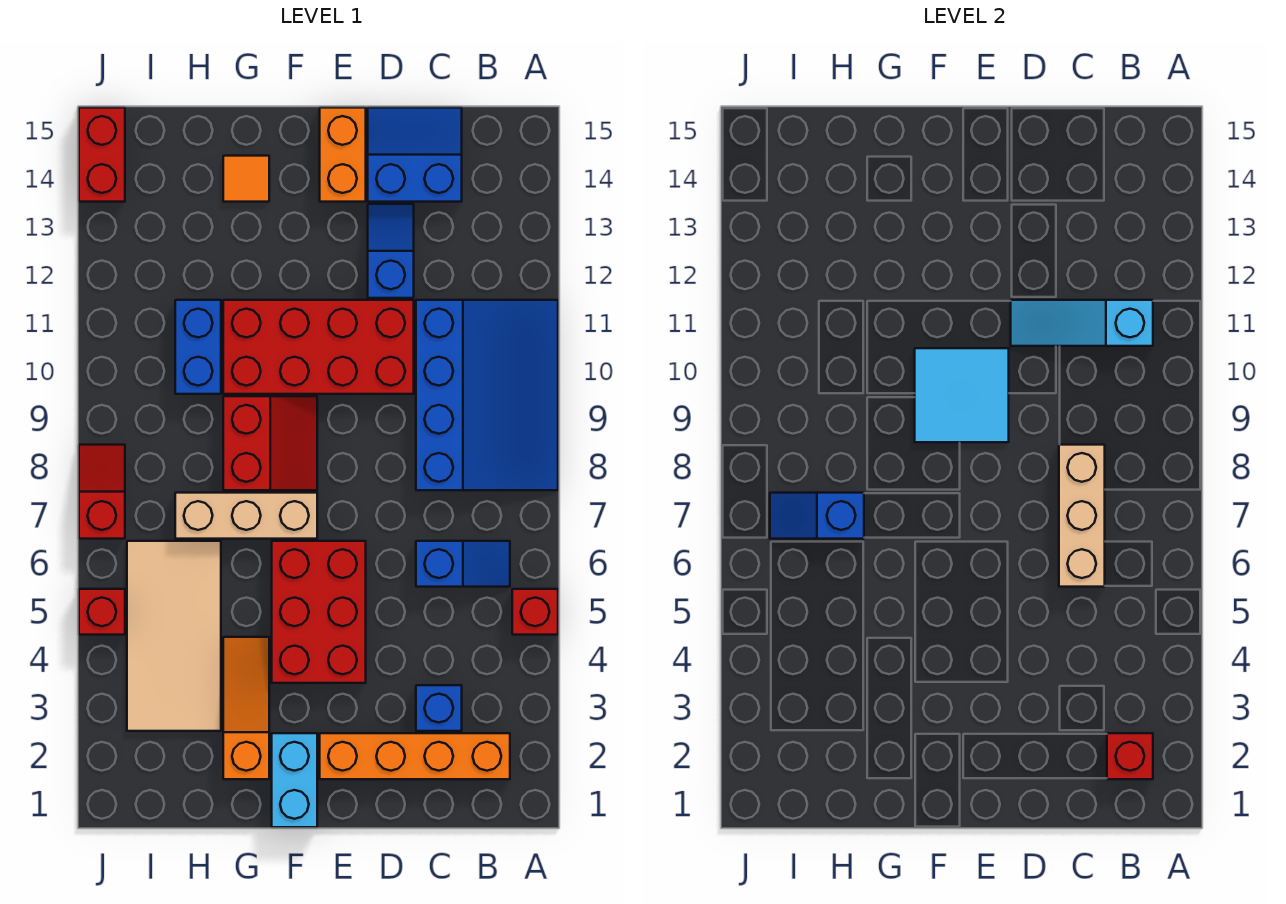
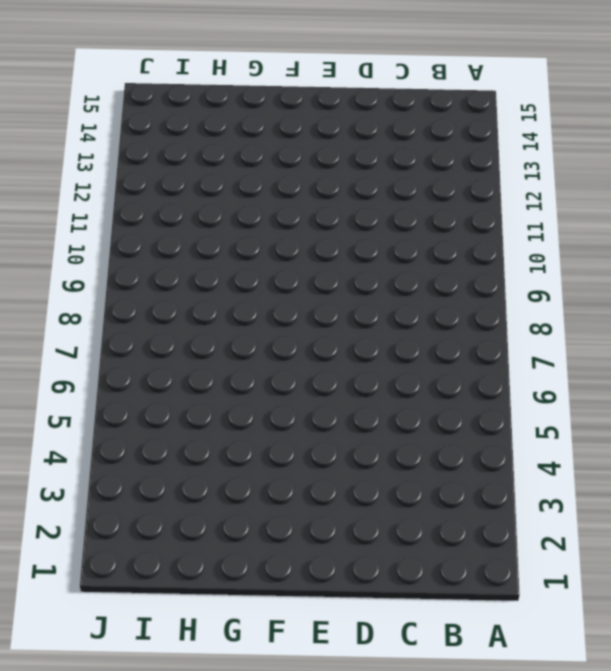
none -> red 1x1 brick [512,589,558,635]
none -> blue 3x4 slope [416,300,558,490]
none -> orange 1x4 brick [320,733,510,779]

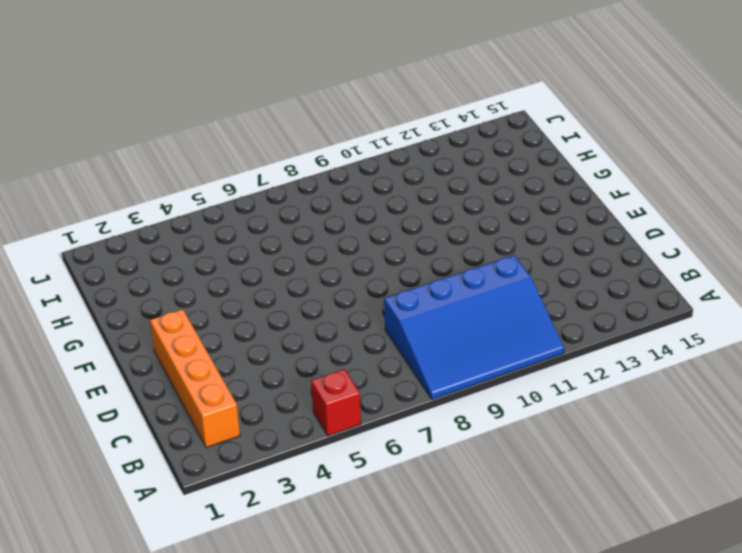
none -> blue 1x2 slope [416,541,510,587]
none -> blue 1x1 brick [416,685,462,731]
none -> blue 2x2 slope [368,108,462,202]

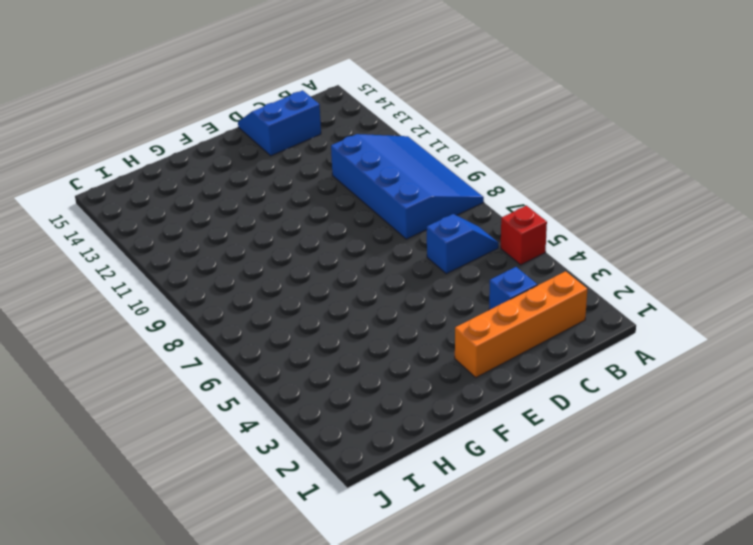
none -> red 2x4 brick [223,300,414,394]
none -> blue 1x2 slope [368,204,414,298]
none -> red 2x3 brick [272,541,366,683]

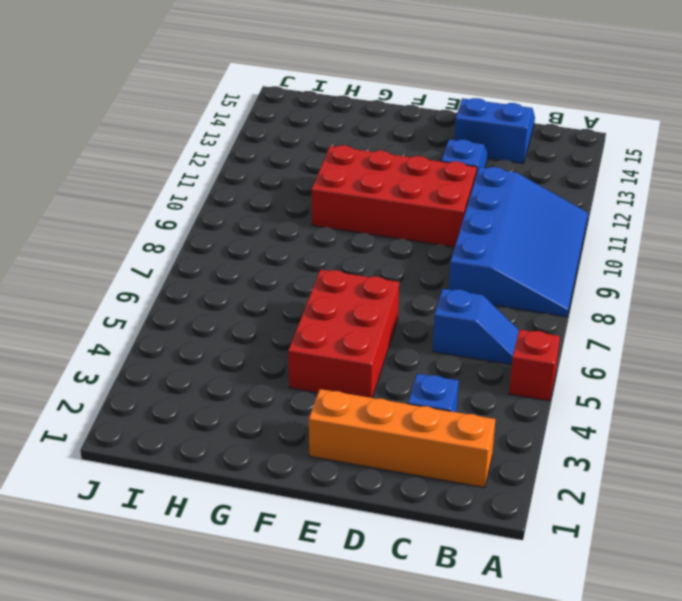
none -> orange 1x2 brick [320,108,366,202]
none -> cyan 1x2 brick [272,733,317,827]
none -> tan 1x3 brick [175,493,317,539]

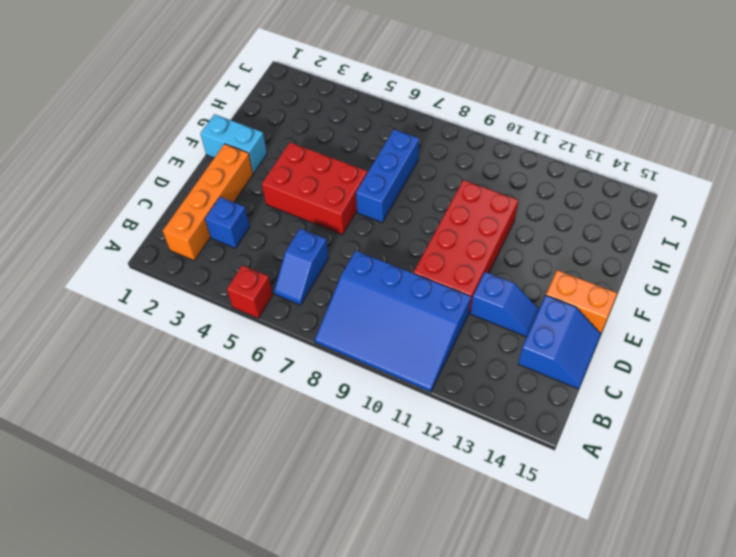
blue 1x3 brick [356,129,419,222] -> tan 1x3 brick [175,493,317,539]
none -> red 2x2 slope [223,396,317,490]
none -> orange 1x3 slope [223,637,269,779]
none -> orange 1x1 tile [223,156,269,202]

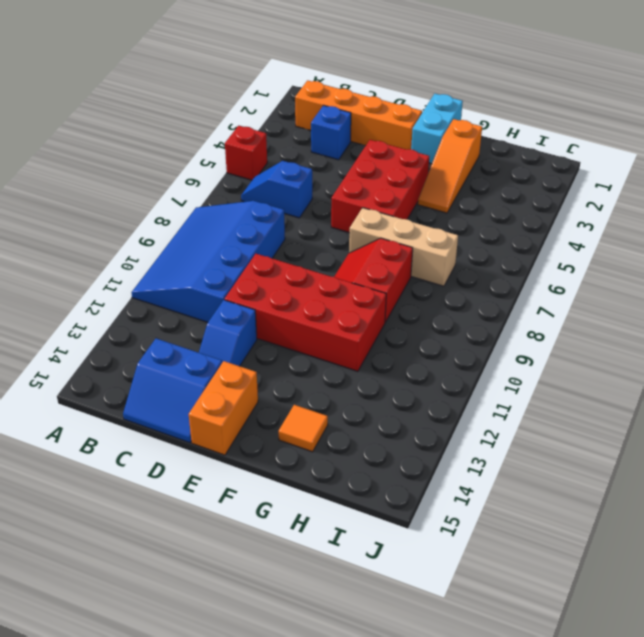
none -> tan 2x4 tile [127,541,221,731]
none -> blue 1x2 brick [175,300,221,394]
none -> red 1x1 brick [79,589,125,635]

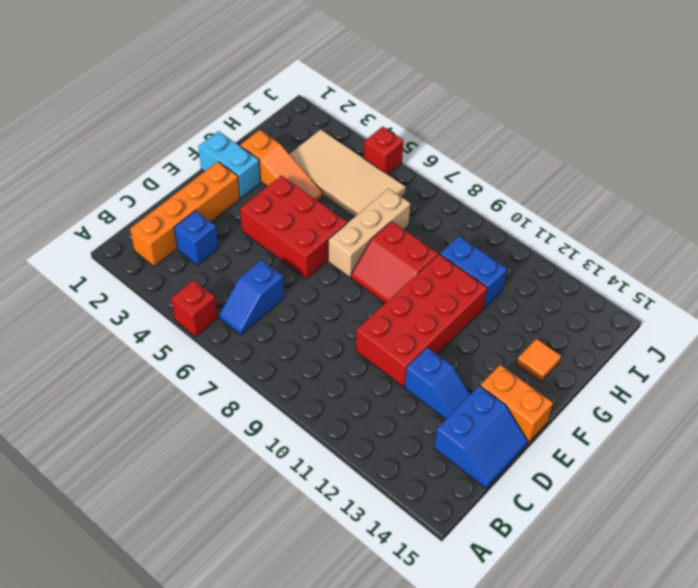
none -> blue 3x4 slope [416,300,558,490]
none -> red 1x2 slope [79,445,125,539]
none -> red 1x2 brick [79,108,125,202]

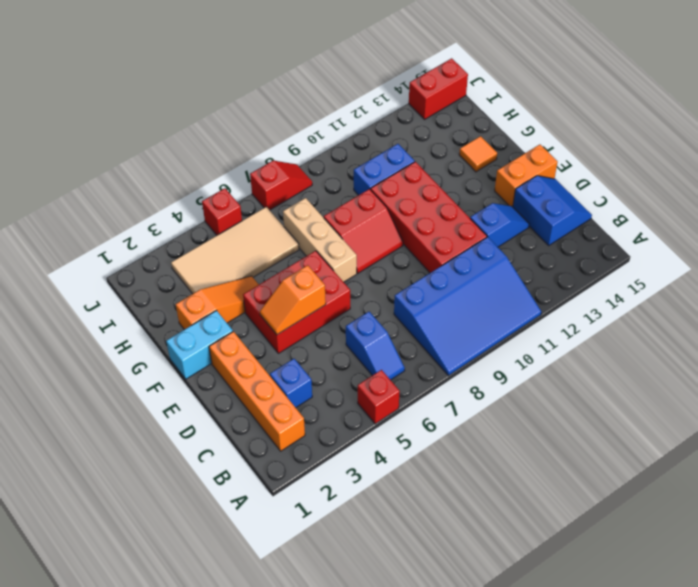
orange 1x2 slope [260,265,326,335] -> none
none -> red 1x1 brick [1107,733,1153,779]
none -> cyan 1x3 slope [1011,300,1153,346]
none -> tan 1x3 brick [1059,445,1105,587]

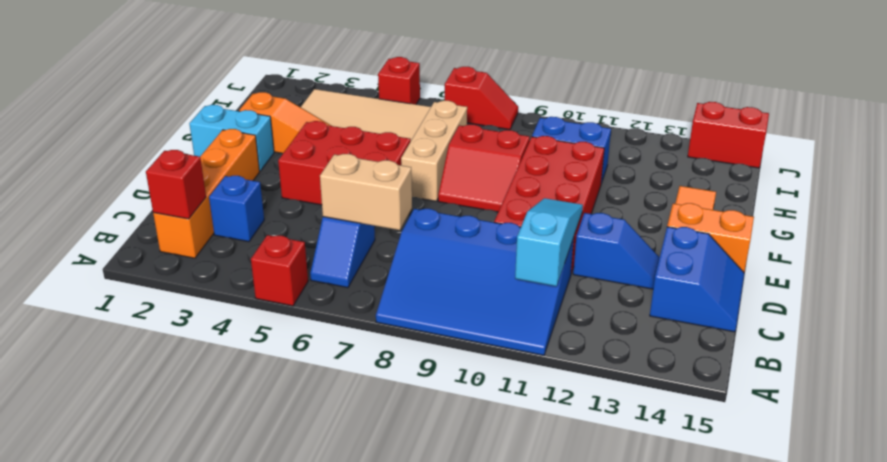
tan 1x2 brick [320,154,412,230] -> tan 1x3 brick [1059,445,1105,587]
none -> cyan 2x2 tile [915,348,1009,442]
none -> blue 1x2 slope [770,493,864,539]

